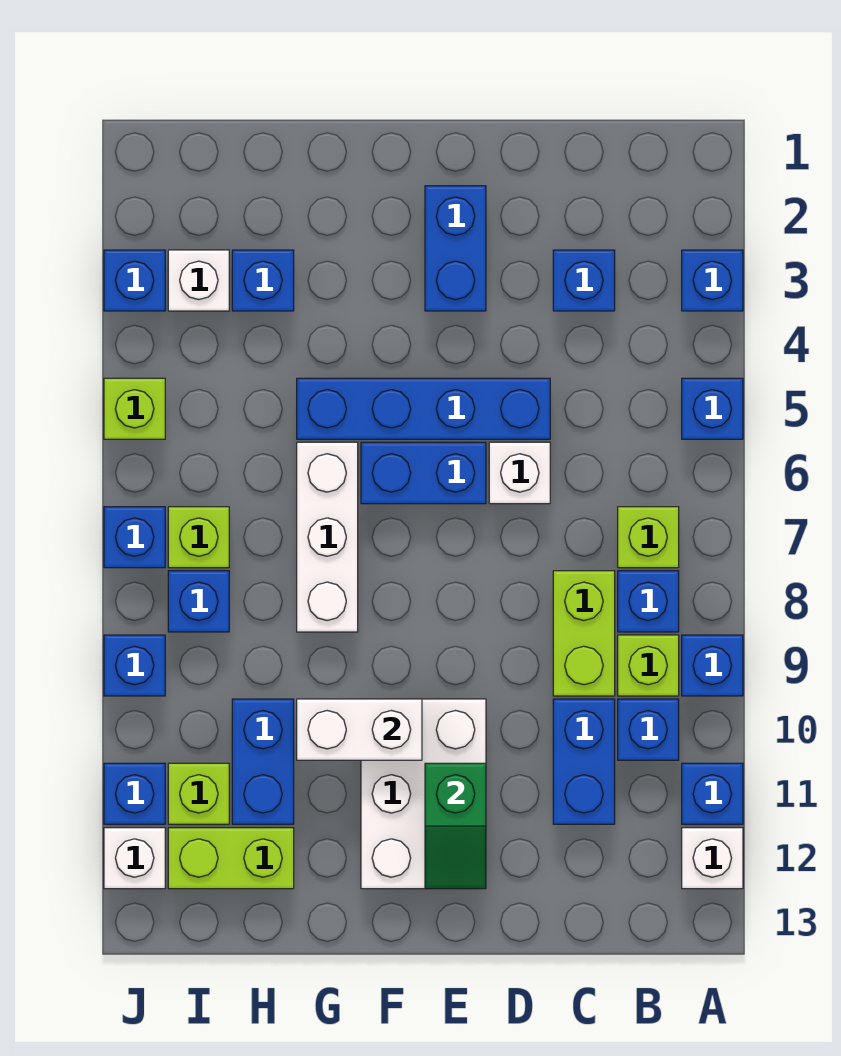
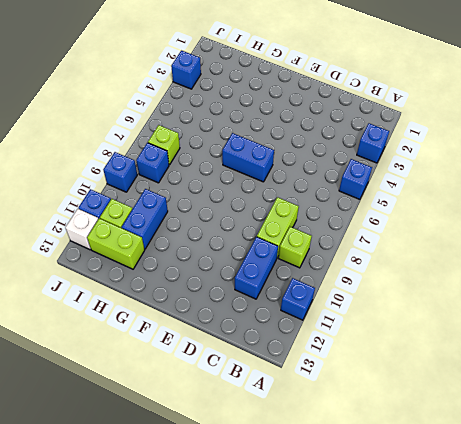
none -> blue 1x1 brick [682,635,743,696]
none -> white 1x1 brick [682,828,743,889]
none -> lime 1x1 brick [618,507,679,568]
none -> blue 1x1 brick [618,571,679,632]

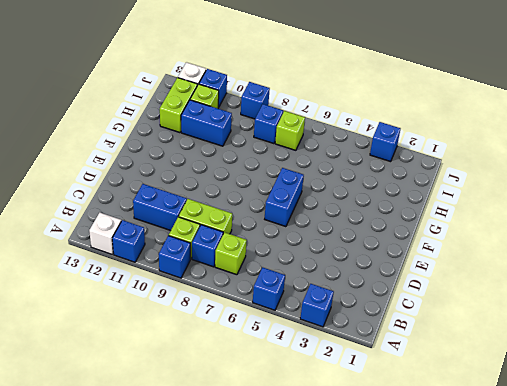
none -> blue 1x1 brick [618,699,679,760]
none -> blue 1x1 brick [553,250,615,311]
none -> blue 1x4 brick [297,378,550,439]
none -> white 1x1 brick [489,442,550,504]

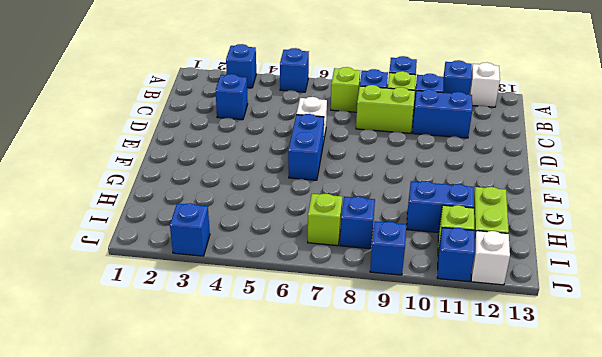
none -> blue 1x4 brick [297,378,550,439]
none -> blue 1x2 brick [425,186,486,311]
none -> white 2x3 brick [361,699,486,889]
none -> white 1x3 brick [297,442,358,632]

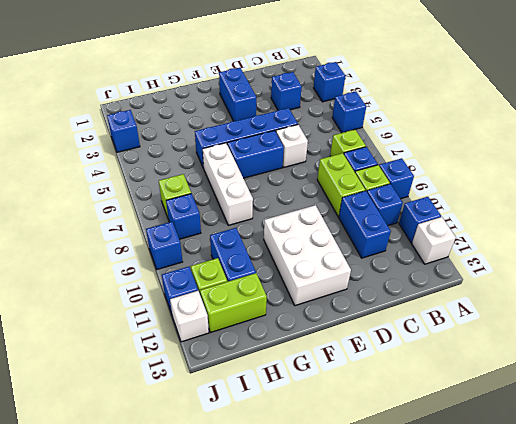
none -> blue 1x1 brick [232,250,294,311]
none -> white 1x1 brick [168,250,229,311]
none -> lime 1x1 brick [104,378,165,439]
none -> blue 1x1 brick [104,507,165,568]

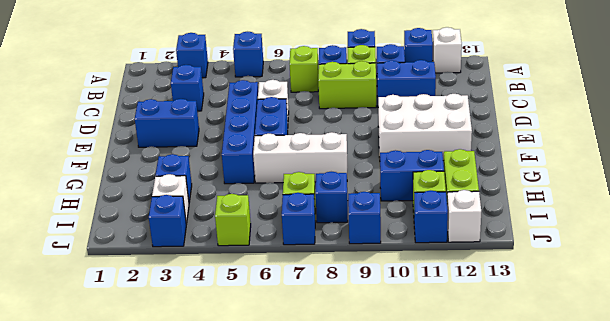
none -> green 1x2 slope [425,763,486,889]
none -> white 1x2 brick [297,699,422,760]

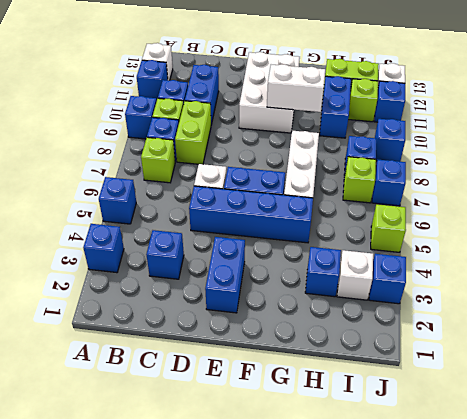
none -> green 1x2 slope [425,763,486,889]

